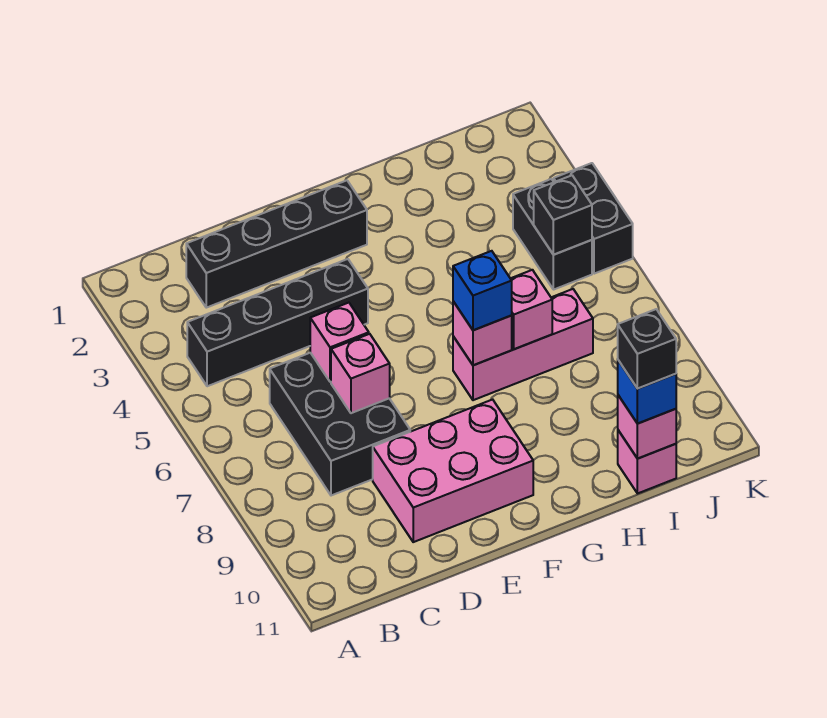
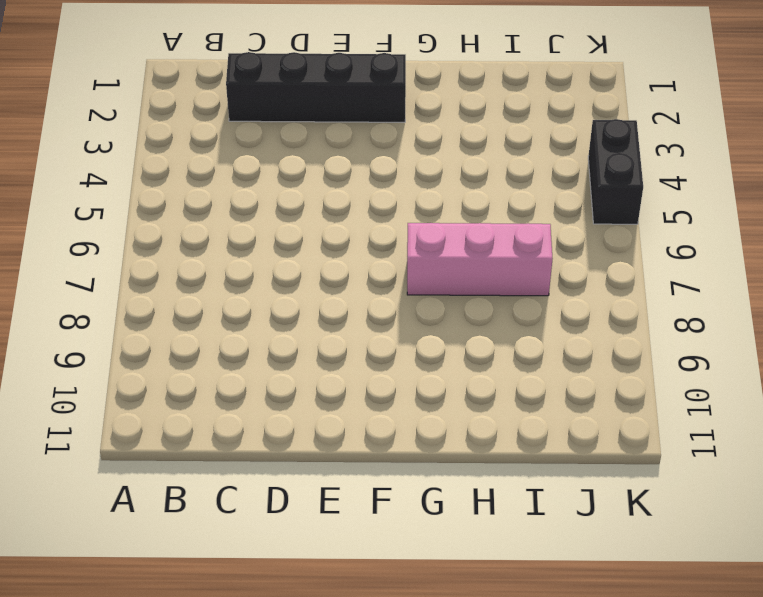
none -> black 1x4 brick [187,259,368,386]
none -> black 2x3 brick [270,353,410,496]
none -> pink 2x3 brick [373,399,533,542]

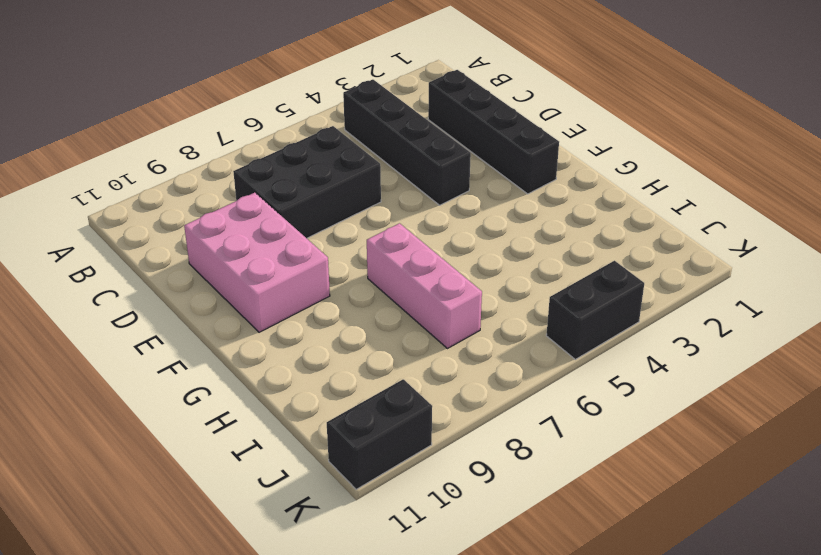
black 1x2 brick [327,379,432,489] -> black 1x2 brick moved to [513,179,592,290]
none -> pink 1x1 brick [618,430,676,494]
none -> pink 1x1 brick [310,303,369,382]
none -> pink 1x1 brick [331,334,390,413]

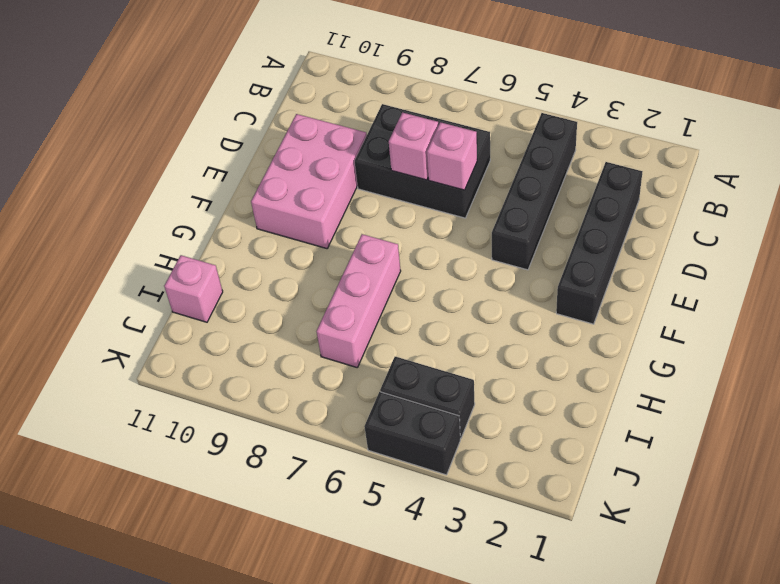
none -> pink 1x1 brick [453,301,512,365]
none -> pink 1x1 brick [510,270,552,349]
none -> pink 1x1 brick [618,395,676,459]

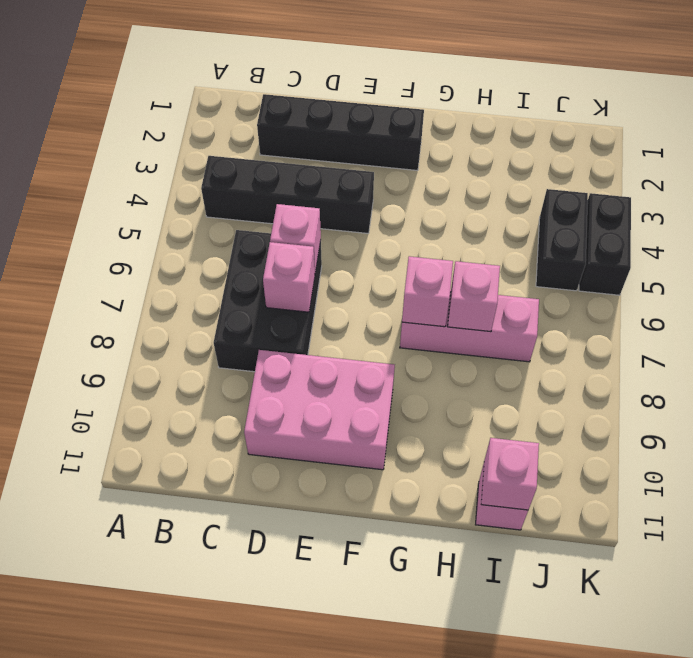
none -> black 1x1 brick [534,175,592,255]
none -> blue 1x1 brick [453,251,512,330]
none -> blue 1x1 brick [618,360,676,424]

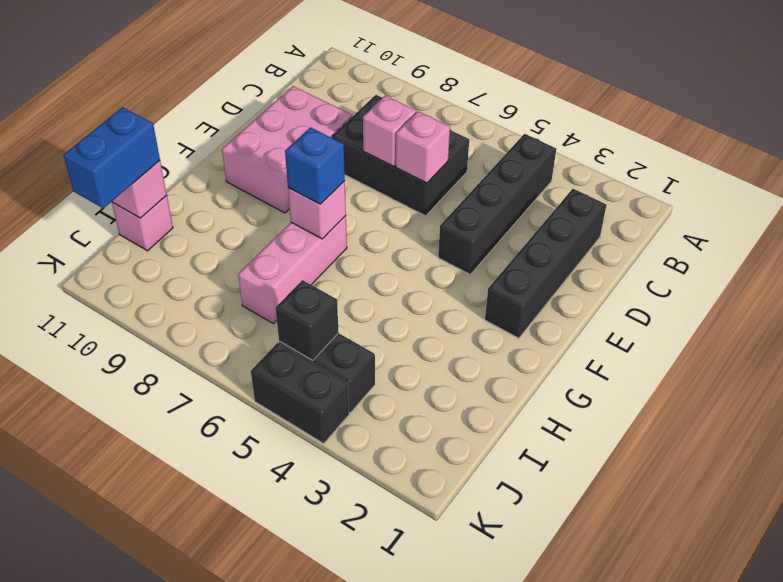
blue 1x2 brick [64,107,160,208] -> blue 1x1 brick [618,360,676,424]
none -> pink 1x1 brick [510,270,552,349]
none -> black 1x1 brick [618,309,676,389]

